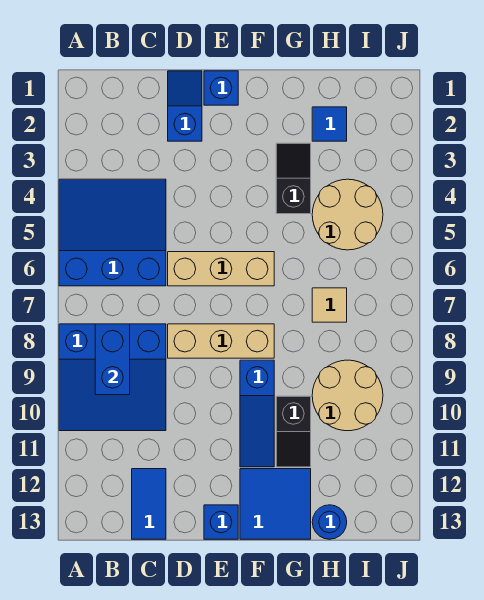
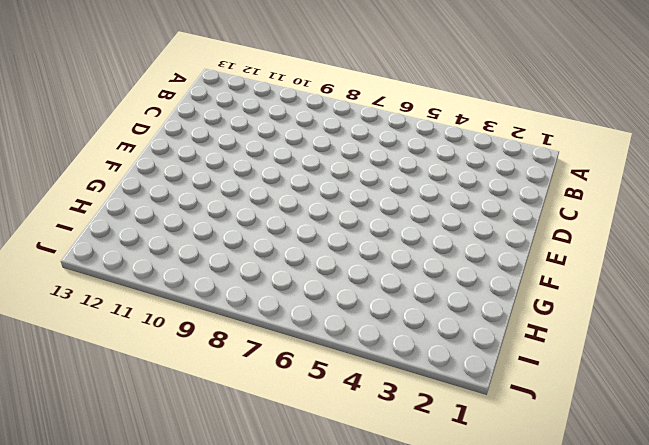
none -> blue 3x3 slope [59,179,166,286]
none -> blue 3x3 slope [59,324,166,431]
none -> blue 1x2 tile [132,469,166,539]

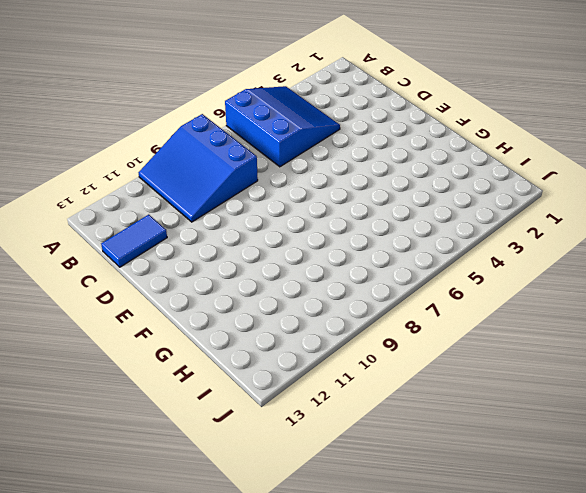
none -> blue 1x2 slope [168,71,202,141]
none -> tan 1x3 brick [168,252,274,286]
none -> tan 1x3 brick [168,324,274,358]

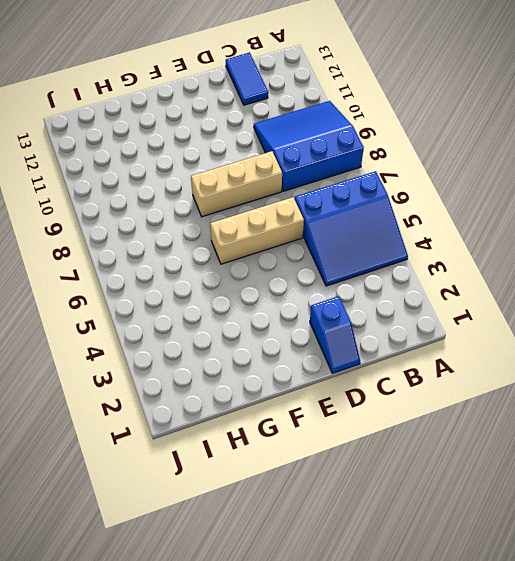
none -> blue 1x1 brick [204,71,238,105]
none -> blue 1x1 brick [204,505,238,539]
none -> blue 1x3 slope [240,360,274,467]

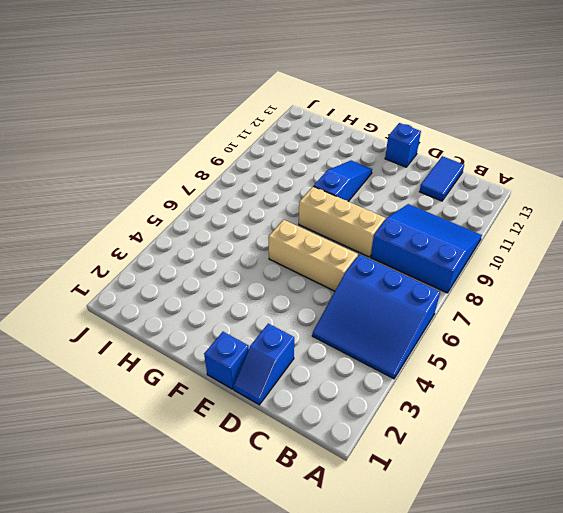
none -> blue 2x2 tile [240,469,311,539]
none -> black 1x2 slope [276,143,311,214]
none -> black 1x2 slope [276,396,311,467]

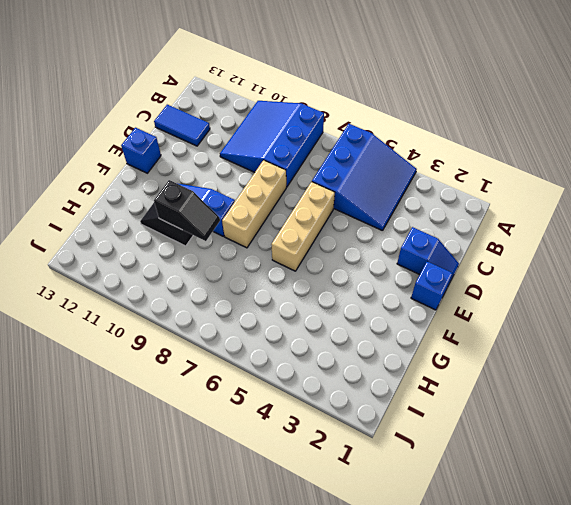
black 1x2 slope [154,180,220,241] -> black 1x2 slope moved to [276,143,311,214]
none -> blue 2x2 tile [240,469,311,539]
none -> blue 1x1 tile [312,107,347,141]
none -> tan 2x2 round brick [312,179,383,250]

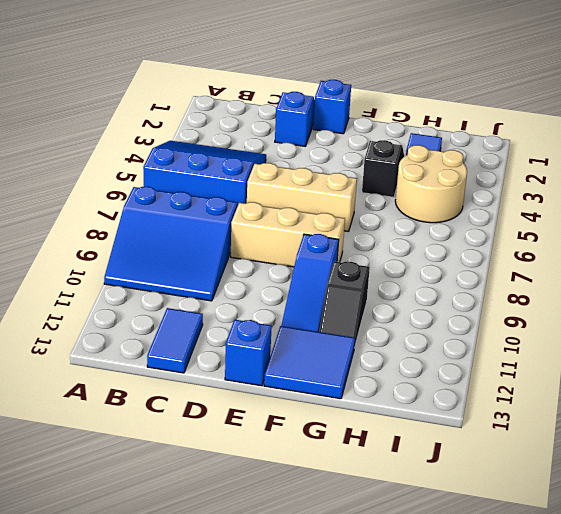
none -> tan 1x1 tile [312,288,347,322]
none -> tan 2x2 round brick [312,360,383,431]
none -> blue 1x1 round brick [312,505,347,539]

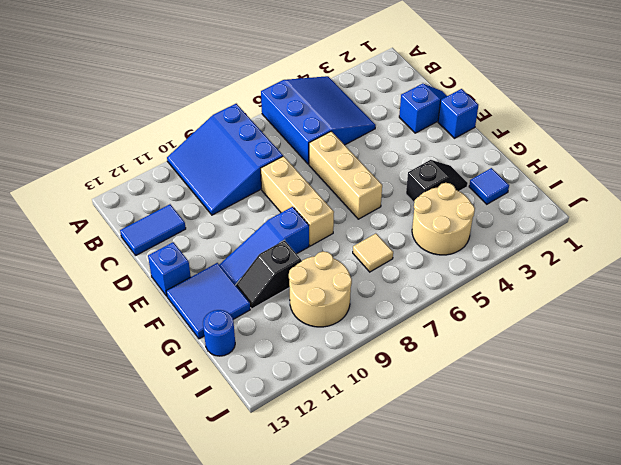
none -> blue 1x2 brick [95,324,130,395]

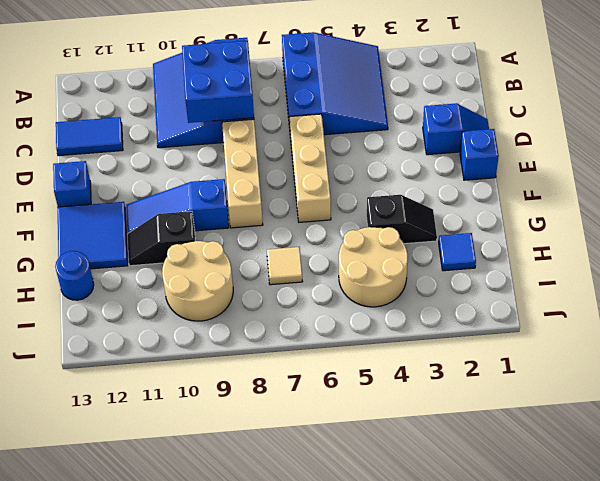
blue 2x2 brick [182,41,254,123] -> blue 1x2 brick [95,324,130,395]

